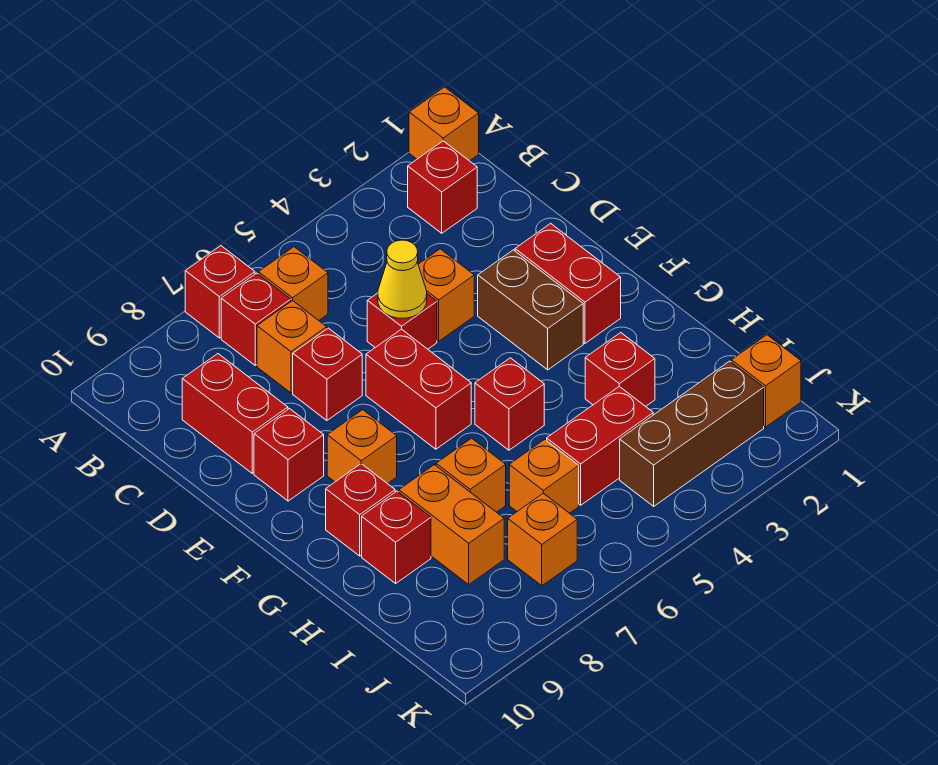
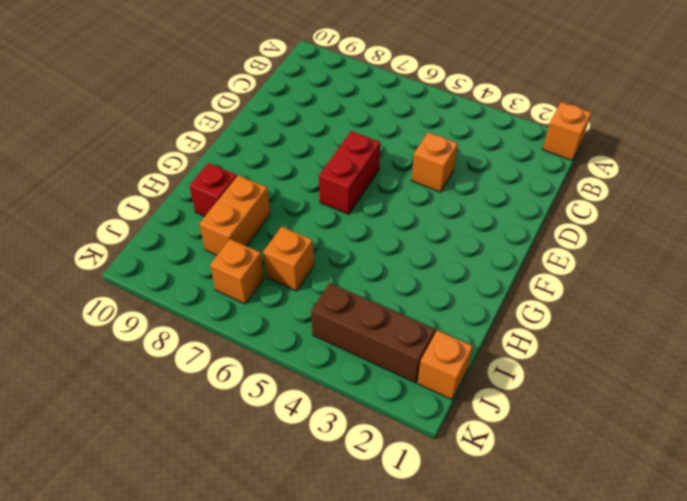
none -> red 1x1 brick [185,246,255,338]
none -> red 1x1 brick [408,141,477,233]
none -> orange 1x1 brick [258,247,328,320]

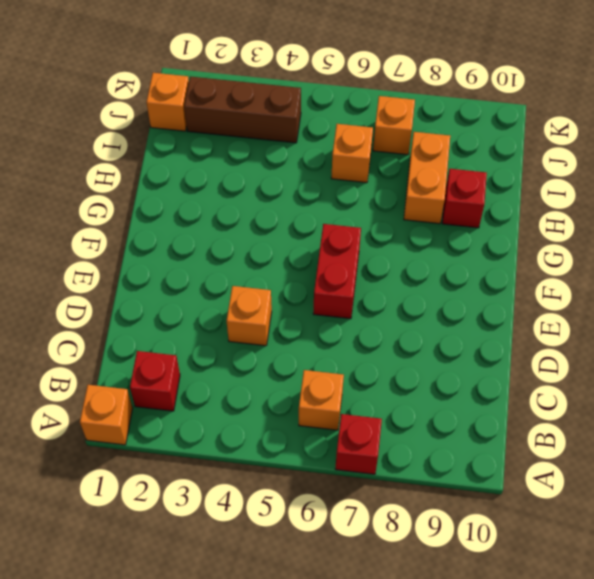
none -> red 1x1 brick [221,273,291,365]
none -> orange 1x1 brick [257,300,327,393]
none -> red 1x2 brick [182,354,288,473]

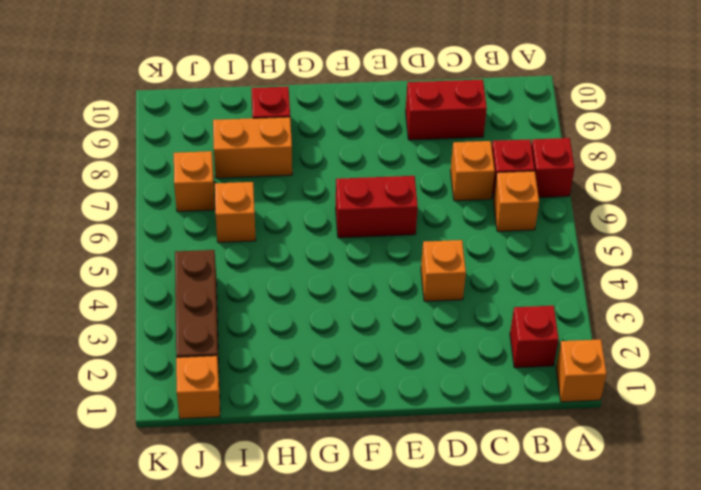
none -> red 1x1 brick [367,293,437,349]
none -> red 1x1 brick [293,328,362,420]
none -> red 1x2 brick [515,224,621,343]

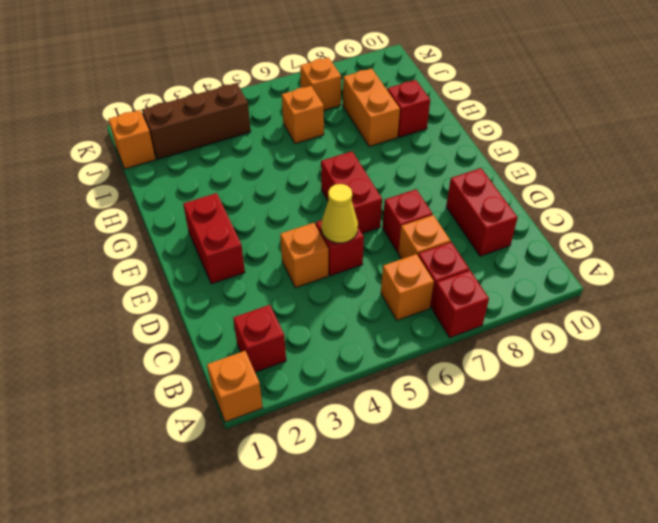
none -> brown 1x2 brick [478,250,583,370]
none -> red 1x1 brick [254,409,324,501]
none -> orange 1x1 brick [327,410,397,484]

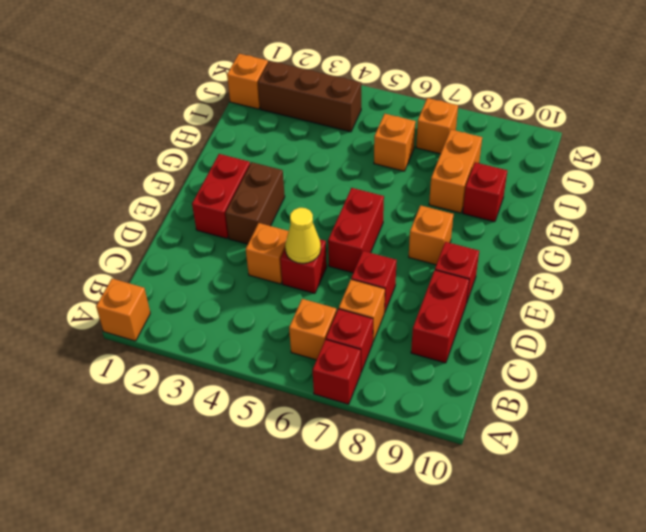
none -> red 1x1 brick [408,141,477,233]
none -> red 1x1 brick [475,358,544,450]
none -> red 1x1 brick [326,464,395,556]

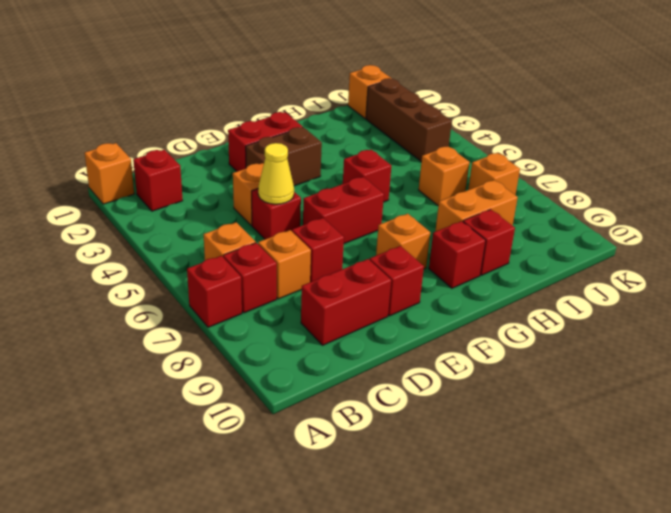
none -> red 1x1 brick [585,333,655,406]
none -> orange 1x1 brick [436,438,506,512]
none -> red 1x2 brick [547,386,653,505]

